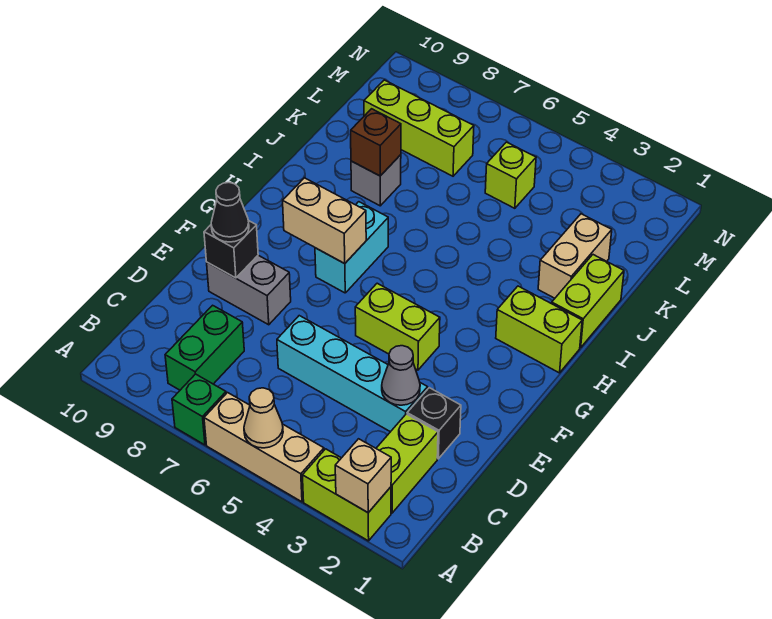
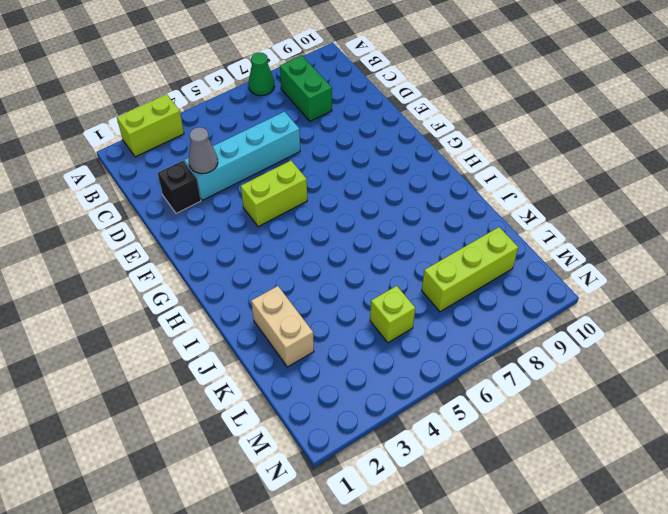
green 1x1 cone [249,53,274,96] -> green 1x1 brick [172,374,226,445]
none -> tan 1x3 brick [204,393,324,502]
none -> lime 1x2 brick [376,414,438,513]
none -> grey 1x2 brick [207,255,291,325]

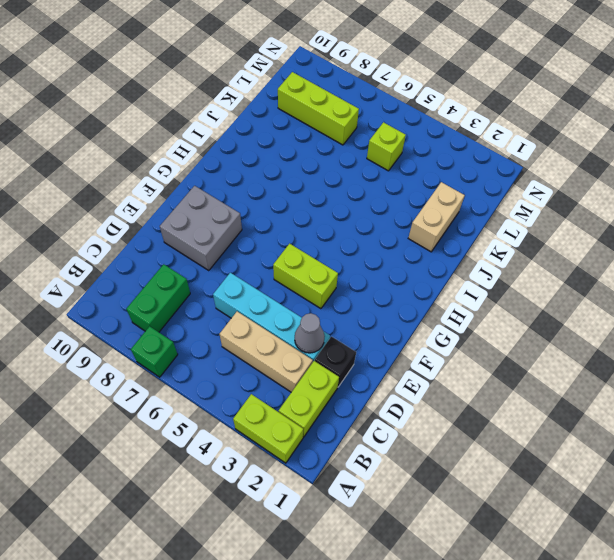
tan 1x3 brick [219,312,313,392] -> tan 1x3 brick moved to [204,393,324,502]
grey 2x2 brick [160,186,242,271] -> grey 1x2 brick [207,255,291,325]
none -> cyan 1x2 brick [315,202,388,293]
none -> lime 1x2 brick [496,286,582,373]
none -> lime 1x2 brick [552,255,624,348]

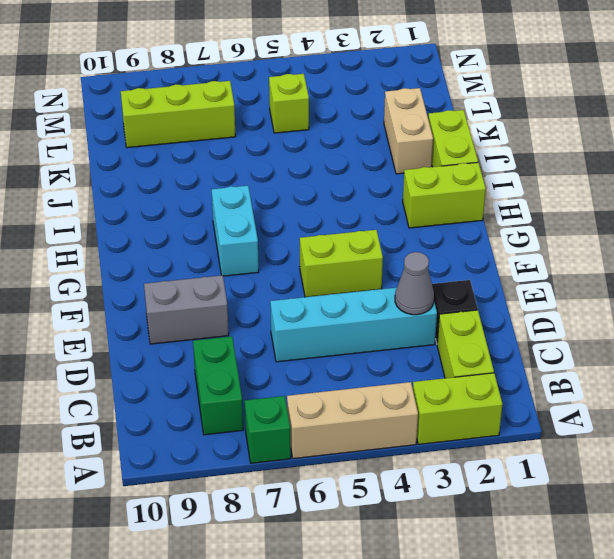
none -> grey 1x1 brick [351,155,401,206]
none -> tan 1x1 brick [335,439,391,513]
none -> tan 1x1 cone [244,388,283,448]

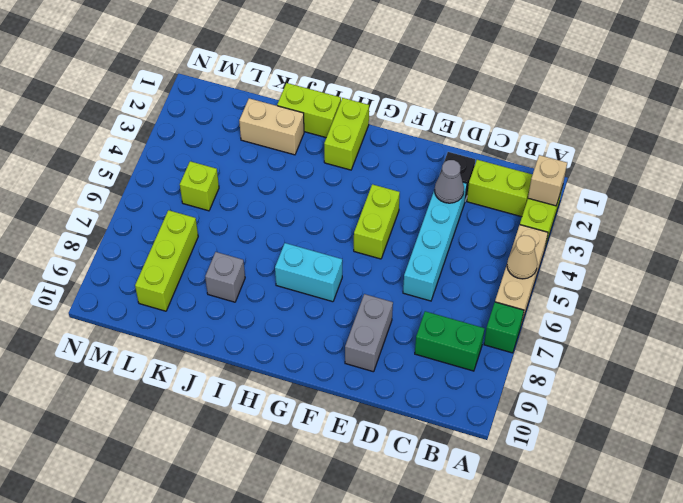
none -> black 1x1 brick [204,220,258,278]
none -> tan 1x2 brick [283,178,366,263]
none -> brown 1x1 brick [351,109,401,176]

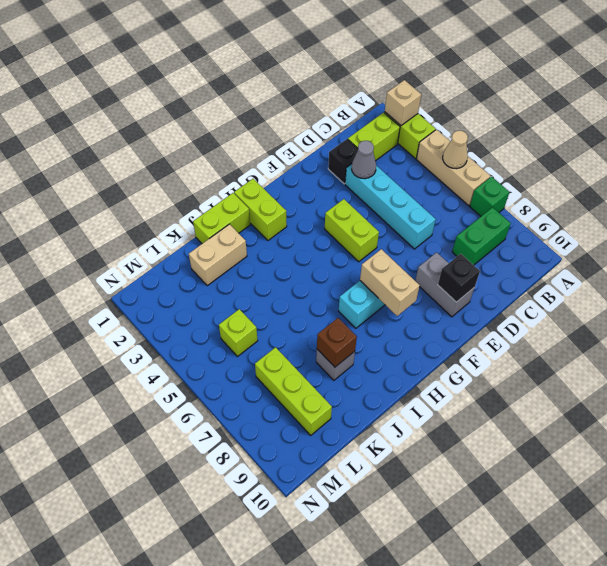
none -> black 1x1 cone [211,183,249,242]

